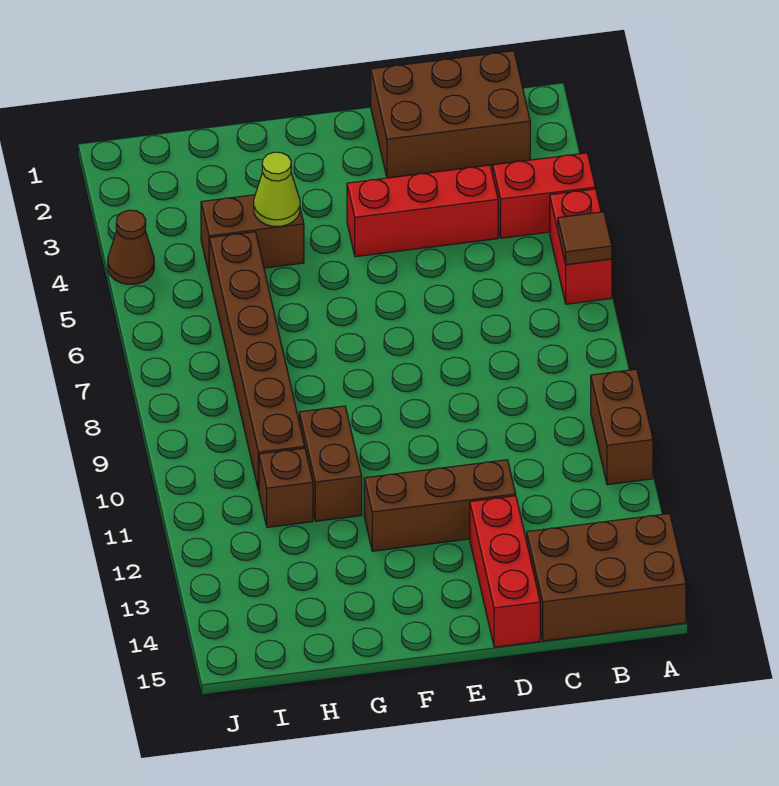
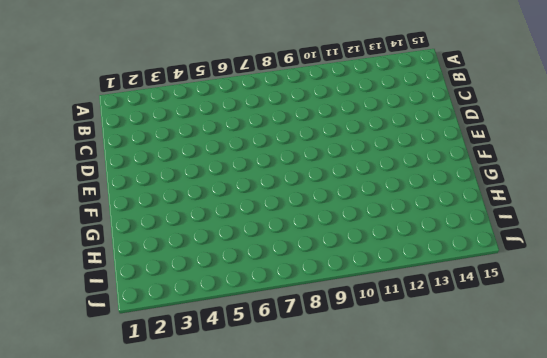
none -> red 1x2 brick [493,153,595,238]
none -> red 1x2 brick [550,189,612,304]
none -> brown 1x2 brick [591,369,653,485]

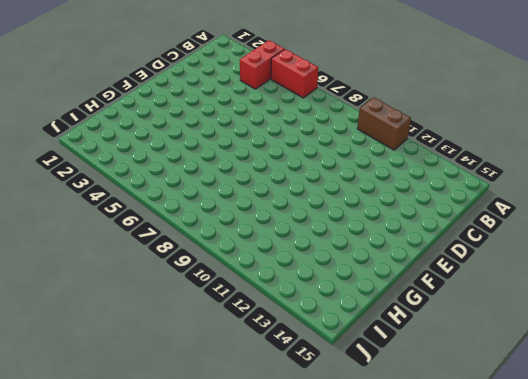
none -> brown 2x3 brick [527,514,686,641]
none -> brown 2x3 brick [371,51,530,178]
none -> red 1x3 brick [347,165,498,257]

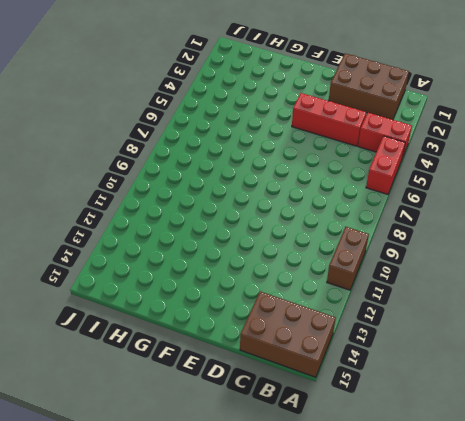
none -> brown 1x3 brick [364,460,516,551]
none -> red 1x3 brick [470,496,540,647]
none -> brown 1x2 brick [201,195,304,273]

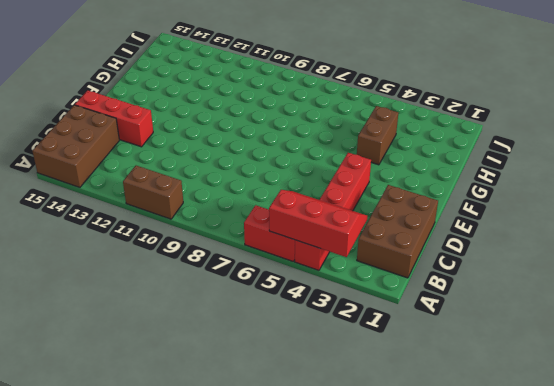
red 2x3 slope [269,190,367,257] -> none
none -> brown 1x3 brick [364,460,516,551]
none -> brown 1x2 brick [299,406,362,521]
none -> brown 1x6 brick [209,232,305,491]

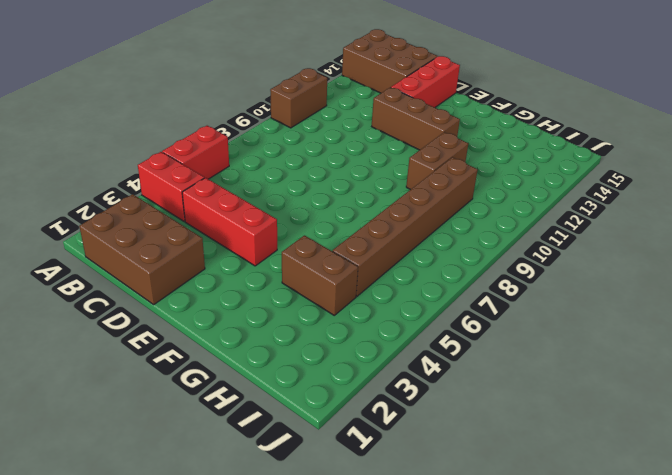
none -> brown 1x1 brick [259,448,313,527]
none -> brown 1x1 cone [108,210,154,284]
none -> brown 1x1 tile [558,212,612,265]

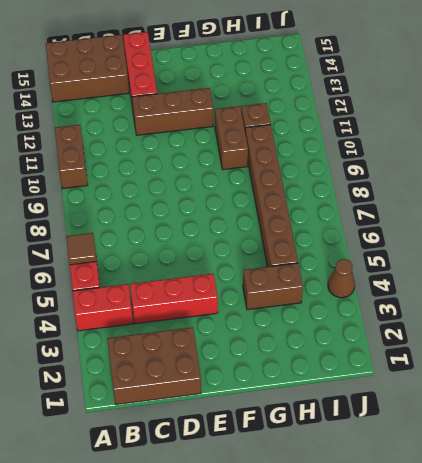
none -> lime 1x1 cone [254,152,300,226]

